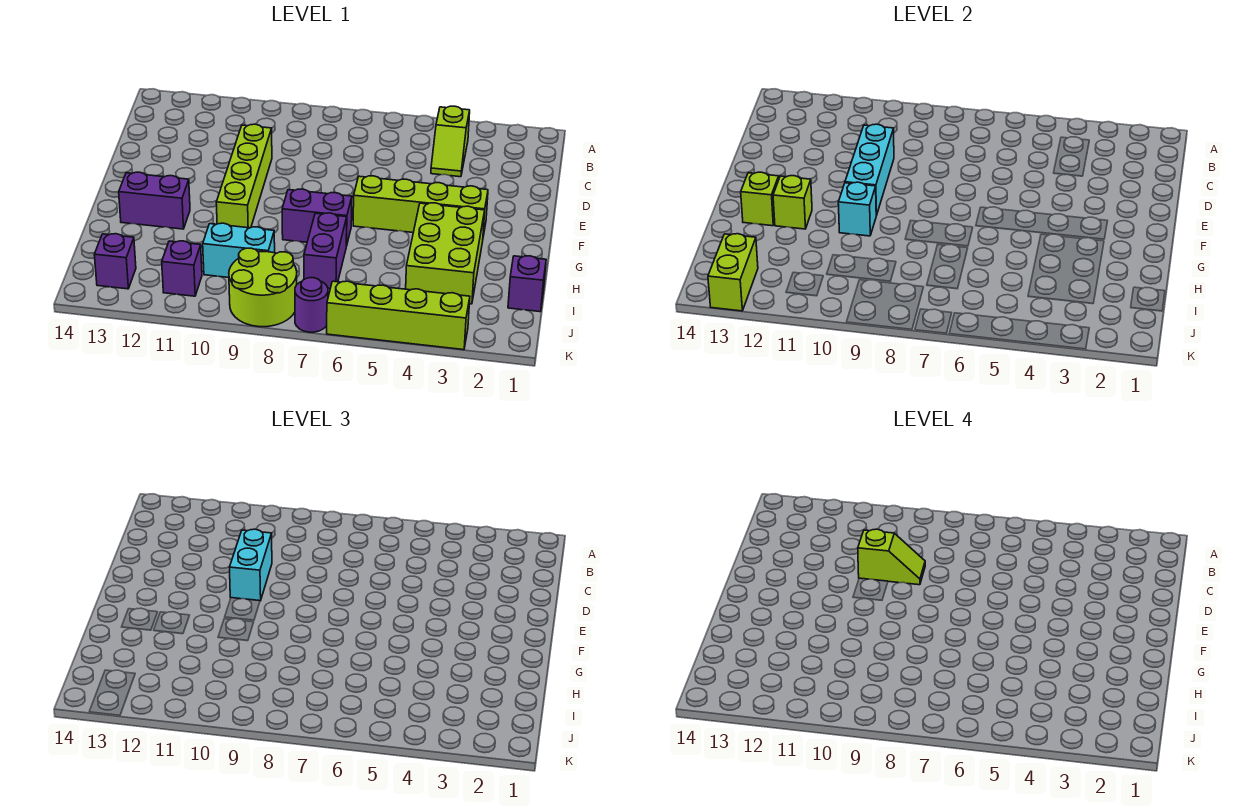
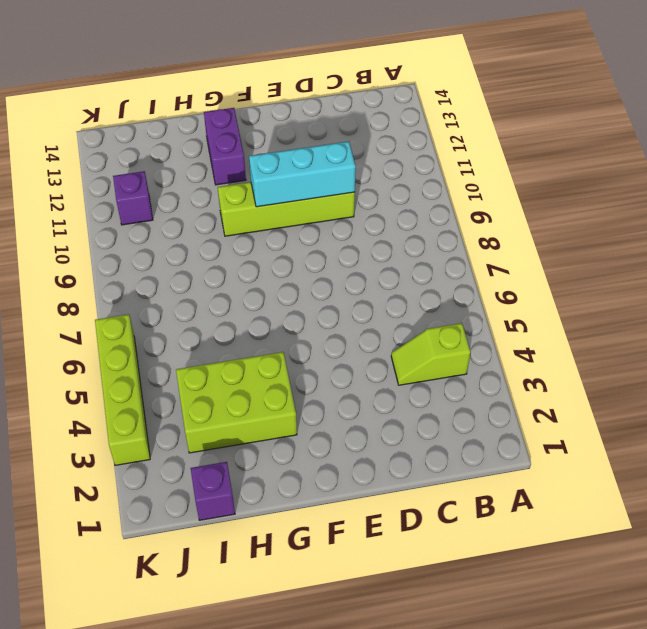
none -> lime 1x4 brick [353,176,488,236]
none -> purple 1x2 brick [282,189,352,246]
none -> purple 1x2 brick [304,213,347,289]

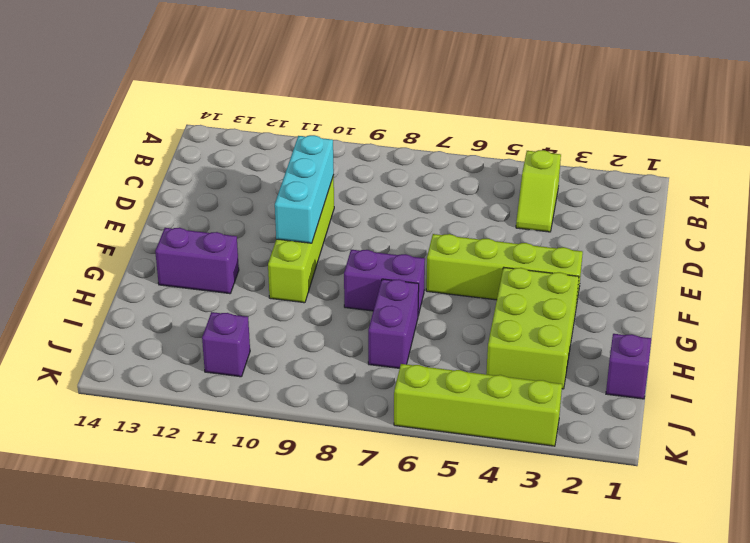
none -> cyan 1x2 brick [203,223,275,277]
none -> lime 2x2 round brick [229,248,297,327]
none -> purple 1x1 brick [94,234,136,289]

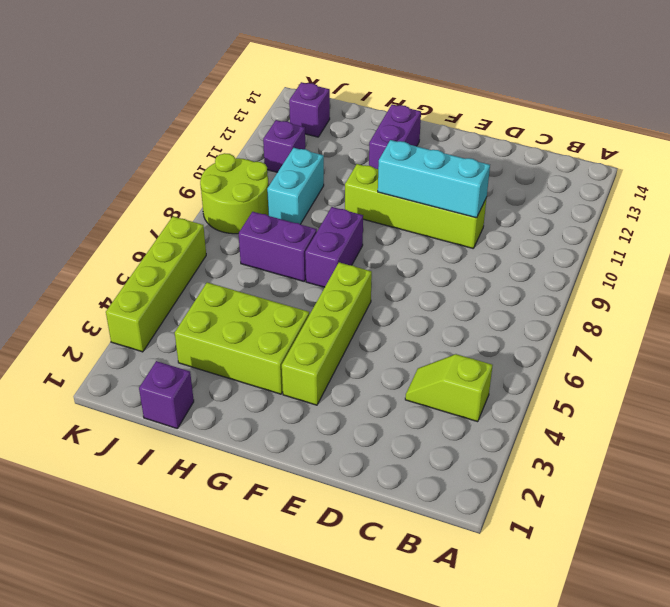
none -> purple 1x1 round brick [295,278,328,332]
none -> cyan 1x1 brick [838,182,876,236]
none -> lime 1x1 brick [773,176,812,229]

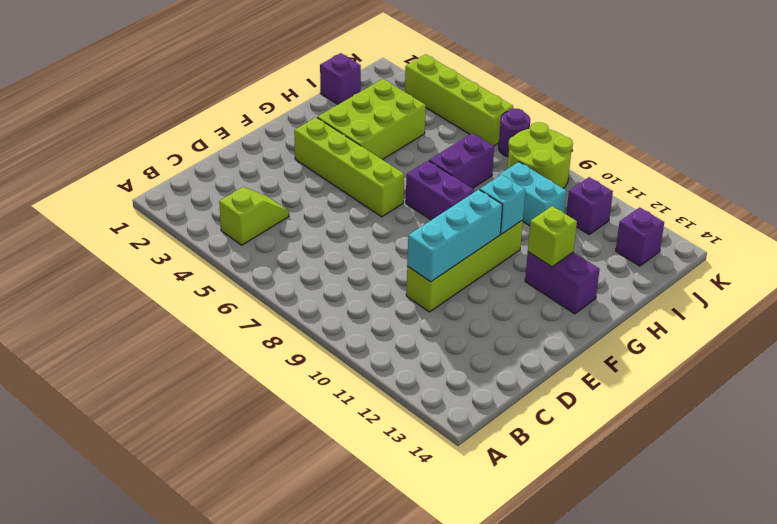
none -> lime 1x1 brick [741,172,779,226]
none -> lime 1x2 brick [708,234,758,311]
none -> cyan 1x2 brick [229,529,272,601]

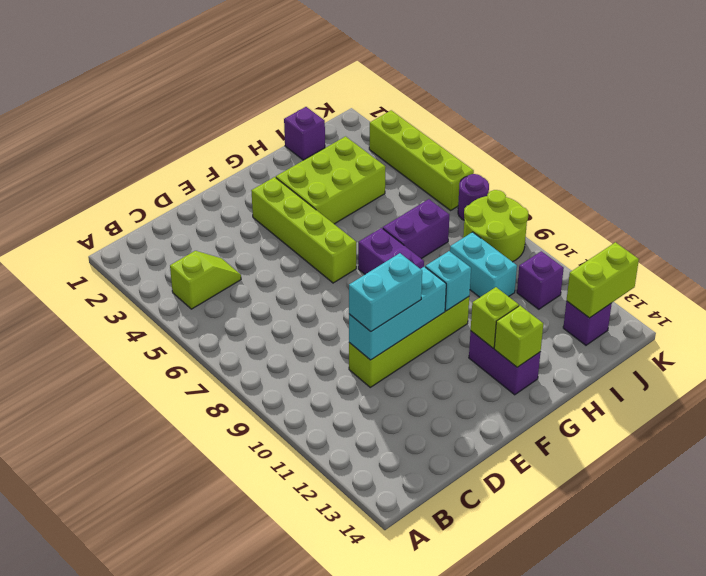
none -> lime 1x2 slope [858,529,925,585]

